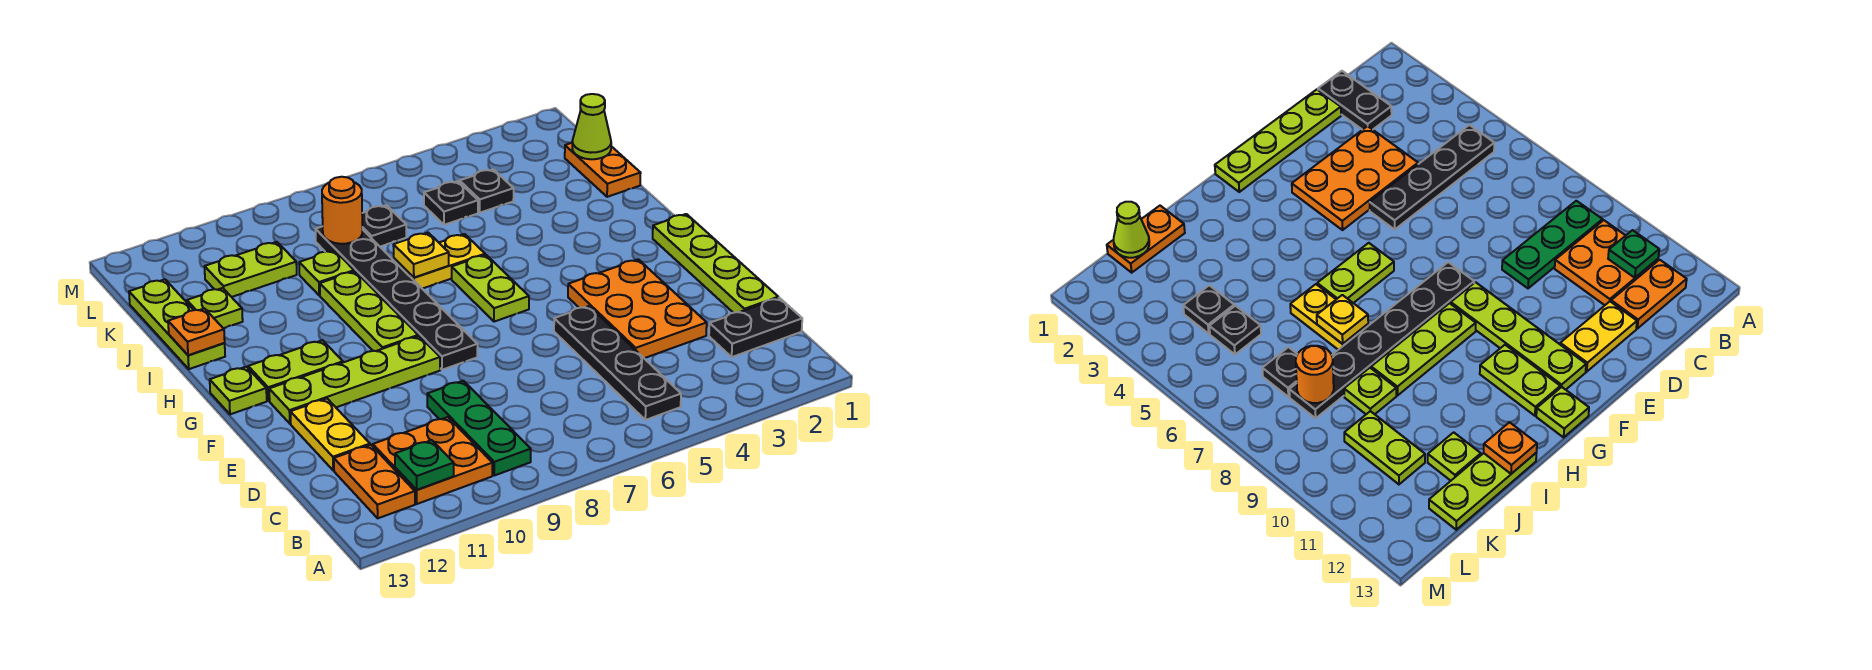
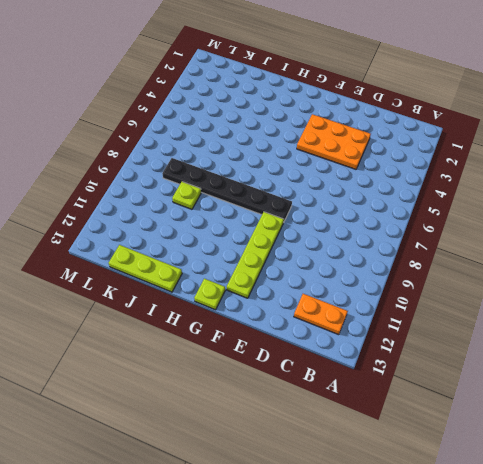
none -> black 1x4 plate [554,306,681,420]
none -> green 1x3 plate [427,381,531,475]
none -> orange 2x2 plate [373,417,492,504]

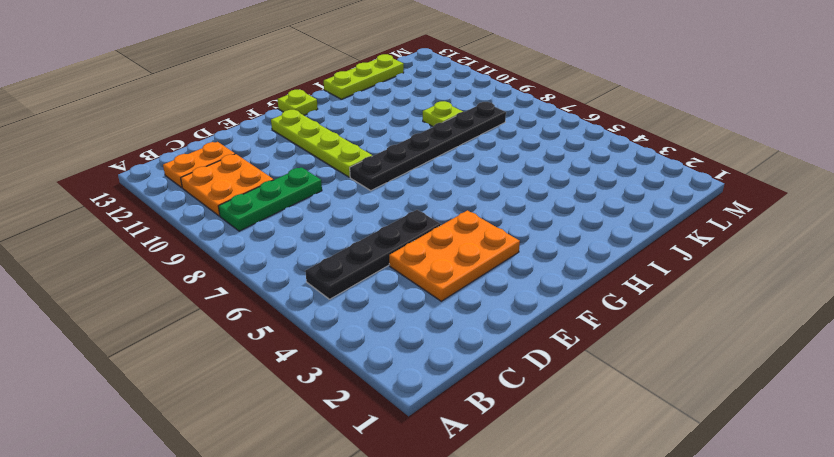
none -> black 1x2 plate [709,298,802,357]
none -> lime 1x4 plate [653,214,778,313]
none -> yellow 1x2 plate [291,399,370,470]

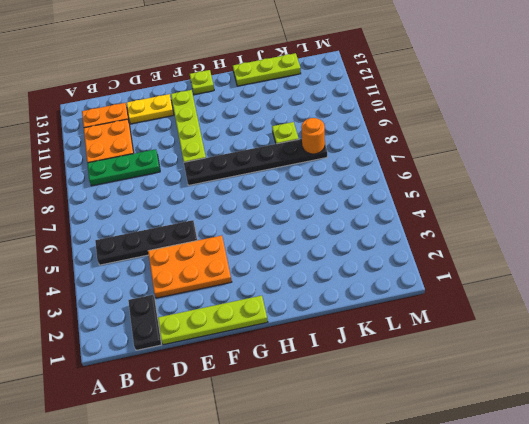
none -> lime 1x2 plate [452,255,529,322]
none -> lime 1x3 plate [320,271,418,351]
none -> lime 1x2 plate [248,340,343,401]

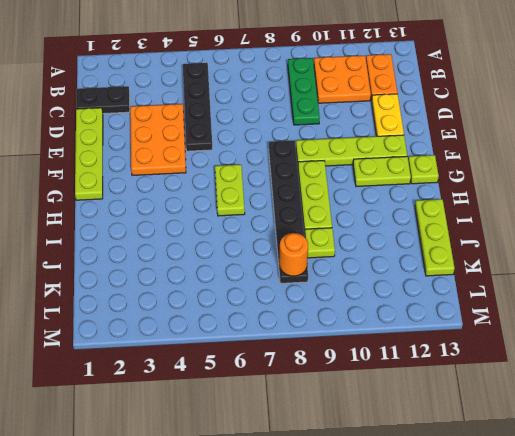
none -> yellow 1x2 plate [394,234,485,289]
none -> orange 1x2 plate [565,143,641,197]
none -> lime 1x1 plate [187,288,243,328]

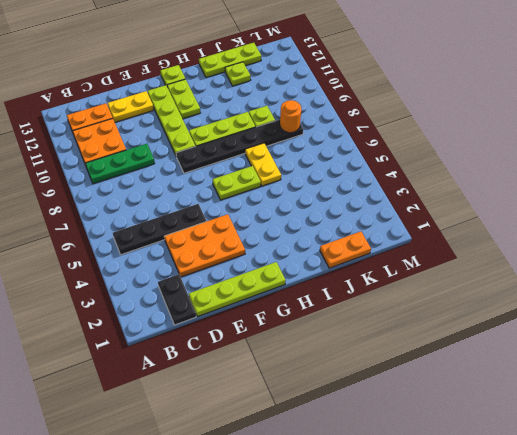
none -> black 1x1 plate [460,169,514,213]
none -> black 1x1 plate [424,181,478,225]
none -> black 1x1 plate [362,205,406,247]

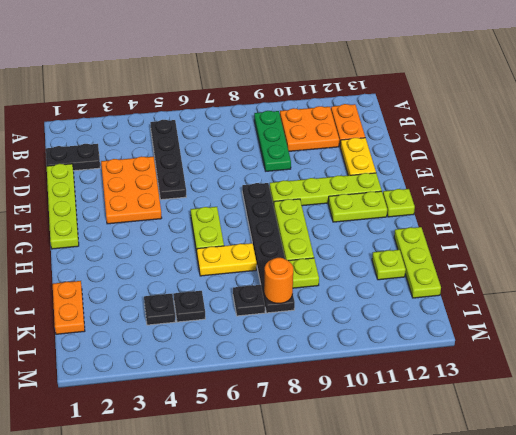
none -> lime 1x2 plate [205,242,297,297]
none -> green 1x1 plate [395,440,454,490]
none -> yellow 1x1 plate [393,233,449,278]

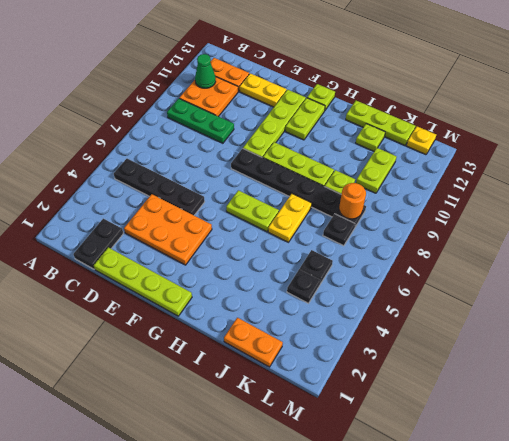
green 1x1 cone [195,54,216,88] -> green 1x1 plate [395,440,454,490]
yellow 1x1 plate [406,127,436,155] -> yellow 1x1 plate moved to [393,233,449,278]
none -> orange 1x1 plate [168,309,225,355]
none -> lime 1x1 cone [572,94,611,159]

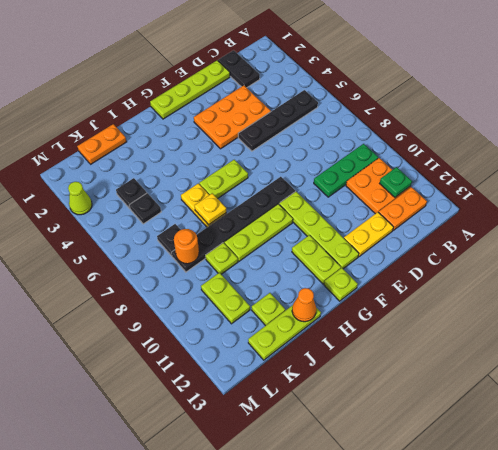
orange 1x1 cone [292,288,316,322] -> orange 1x1 plate [168,309,225,355]
lime 1x1 cone [68,182,92,215] -> lime 1x1 cone moved to [572,94,611,159]

